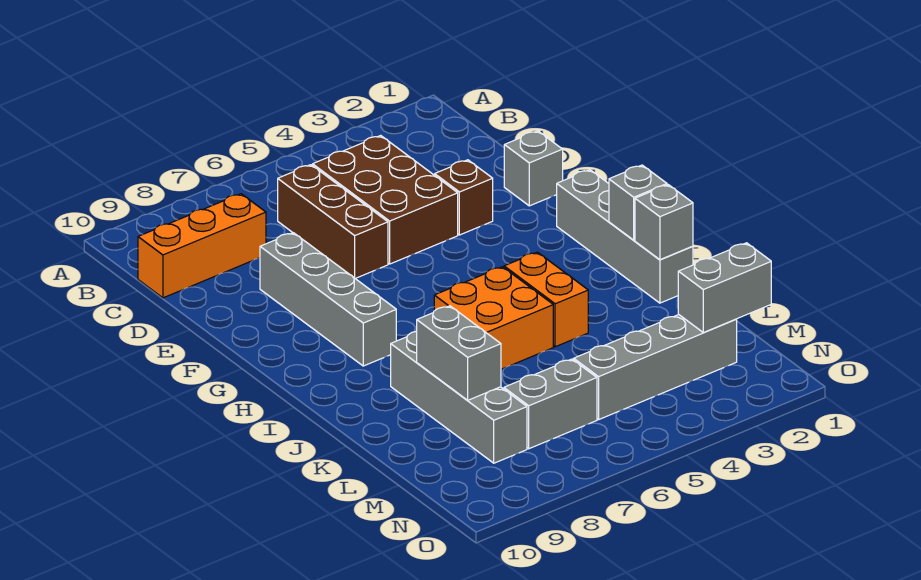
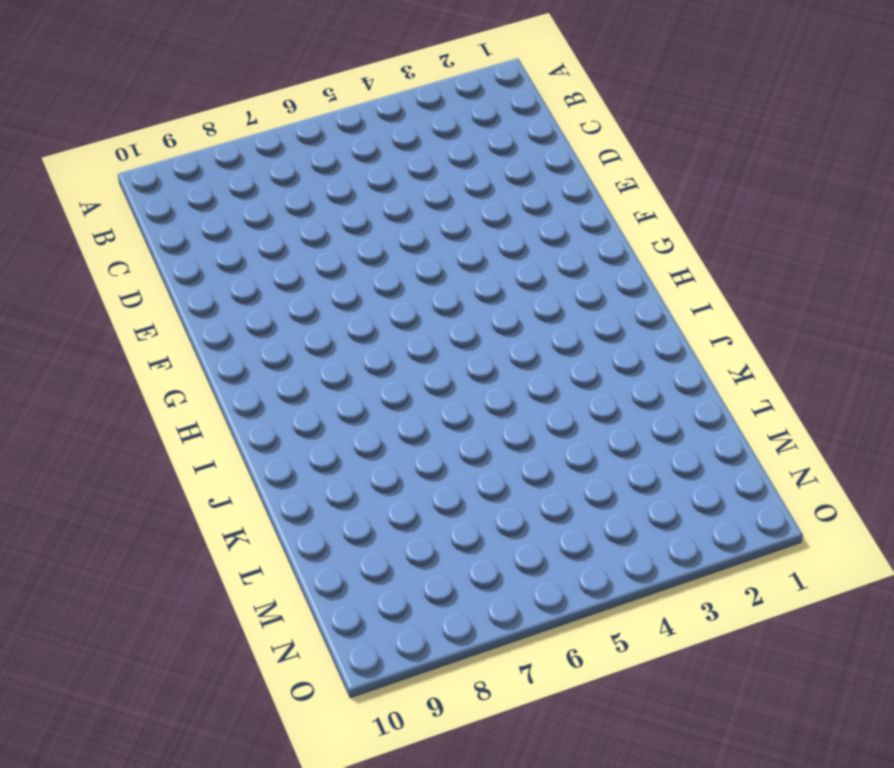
none -> brown 2x3 brick [313,135,458,264]
none -> brown 1x3 brick [278,165,388,279]
none -> orange 1x3 brick [138,194,266,298]

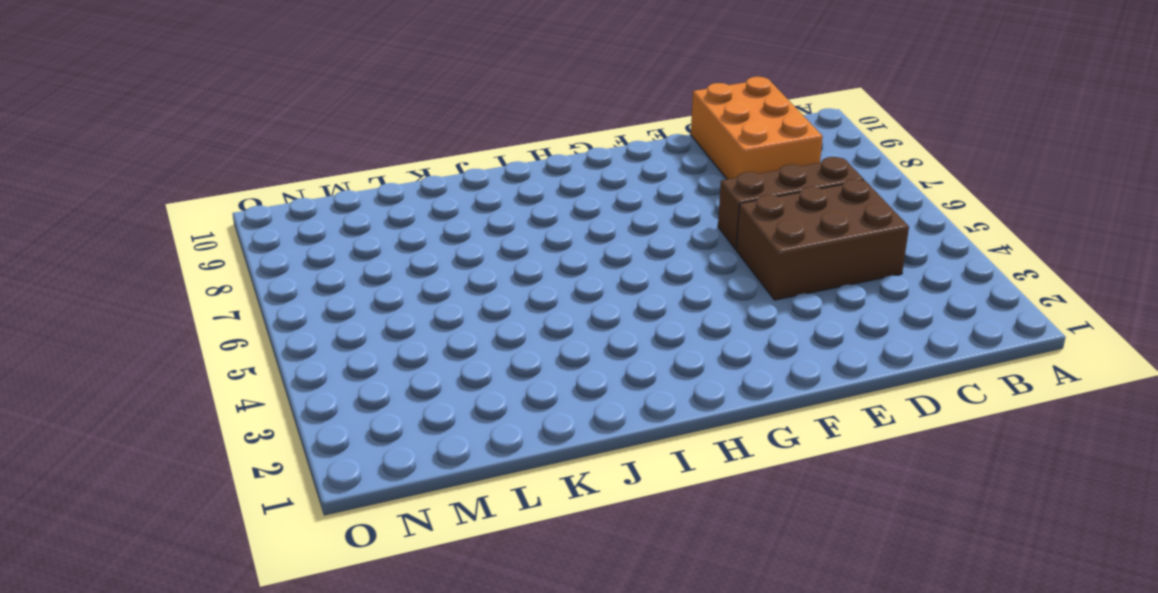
orange 2x3 brick [691,77,823,179] -> orange 1x3 brick [138,194,266,298]
none -> grey 1x1 brick [504,131,563,206]
none -> brown 1x1 brick [435,160,493,235]
none -> grey 1x4 brick [260,233,396,366]

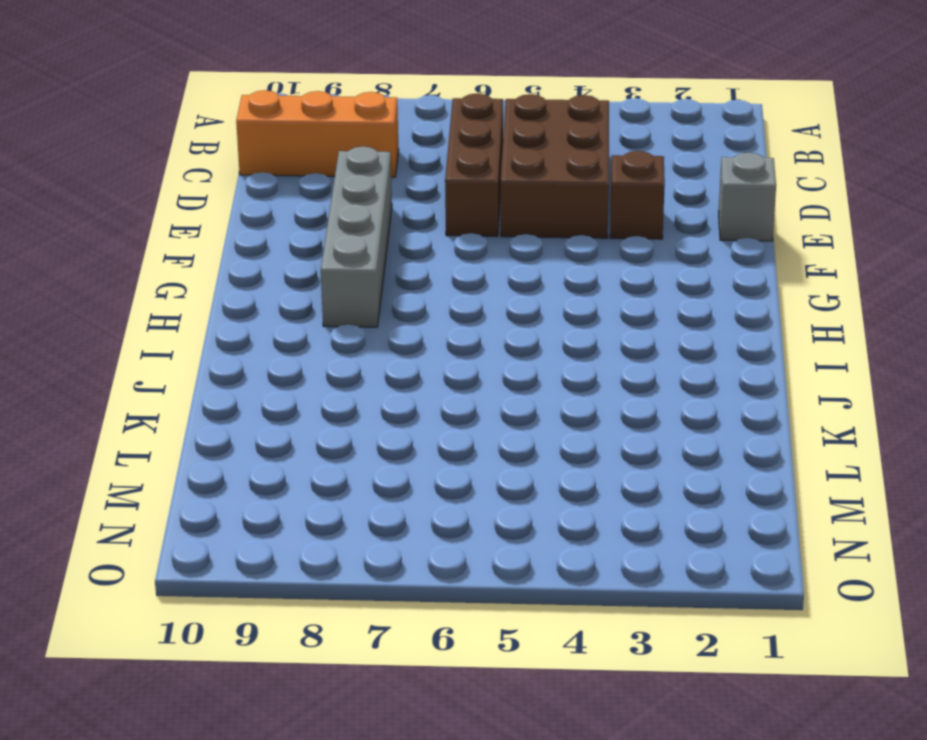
none -> grey 1x4 brick [557,170,693,303]
none -> orange 1x2 brick [504,252,588,347]
none -> orange 2x2 brick [434,267,553,369]

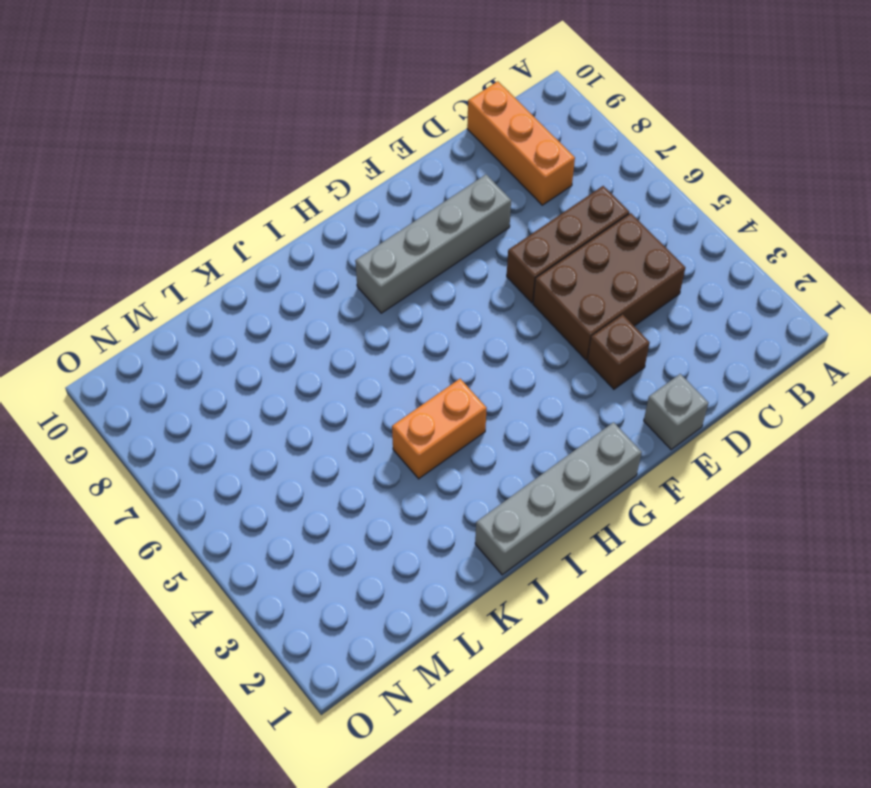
none -> orange 2x2 brick [434,267,553,369]
none -> grey 1x4 brick [391,331,527,463]
none -> grey 1x4 brick [574,315,737,420]

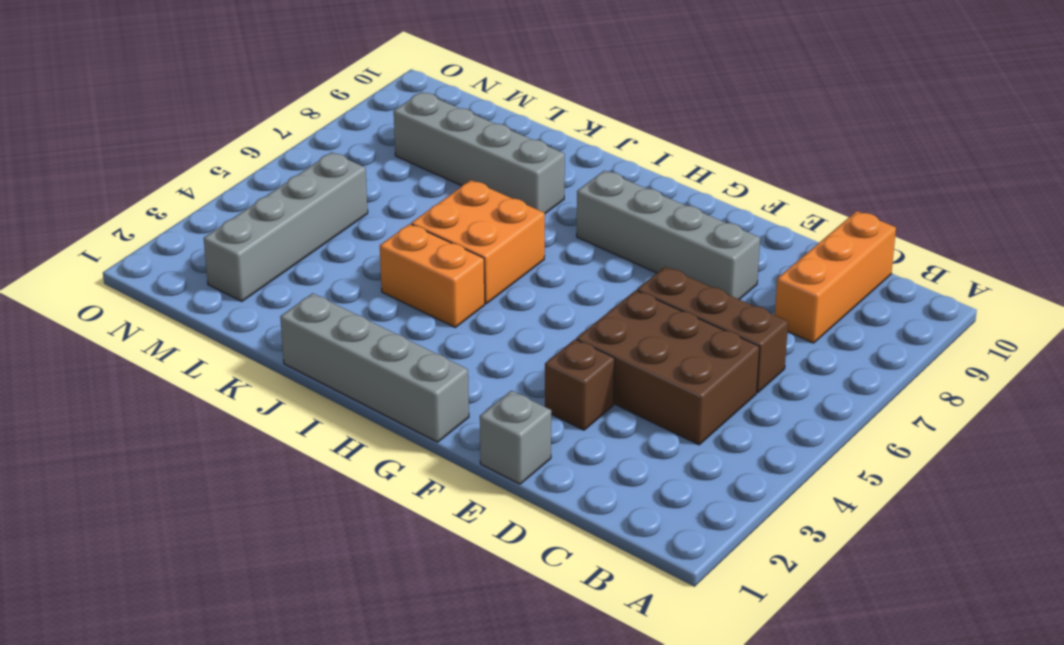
none -> grey 1x2 brick [504,359,597,449]
none -> grey 1x1 brick [609,165,667,240]
none -> grey 1x1 brick [635,185,693,260]

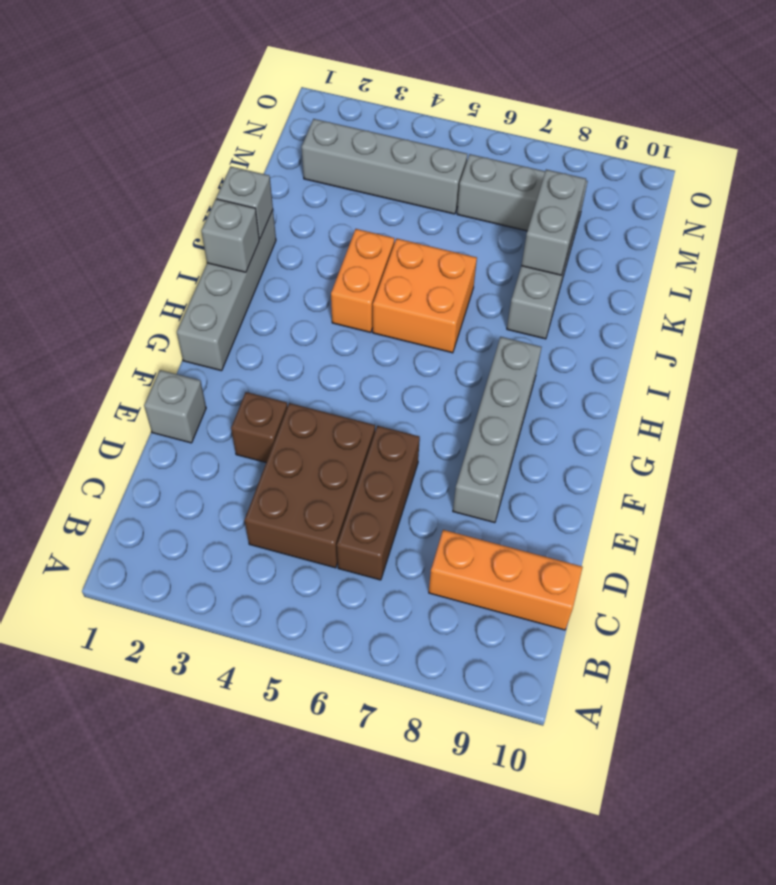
none -> grey 1x2 brick [678,243,771,332]

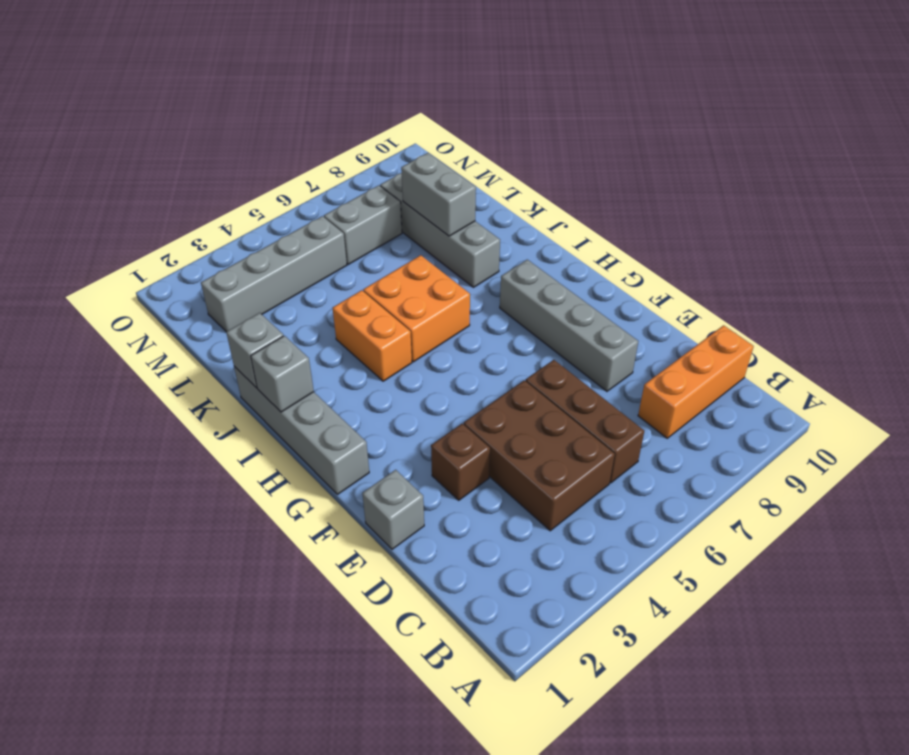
none -> grey 1x2 brick [678,243,771,332]

